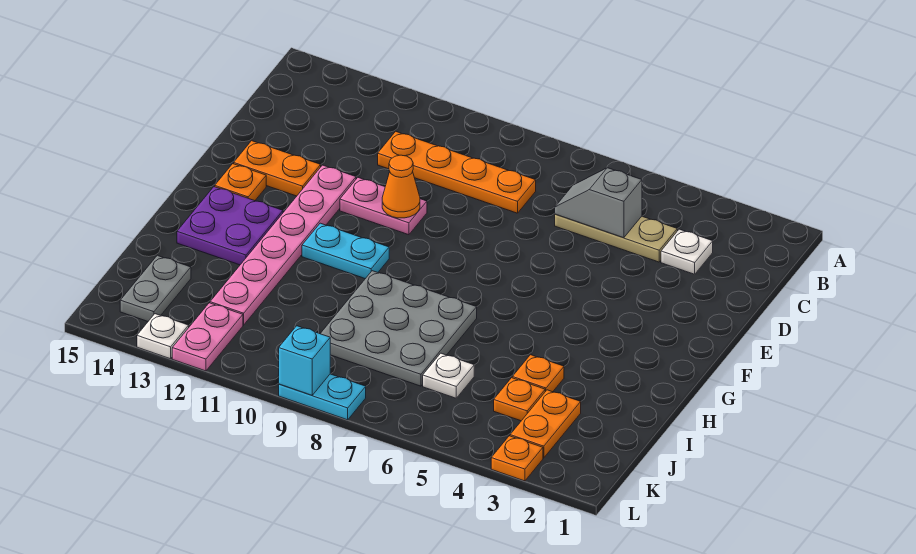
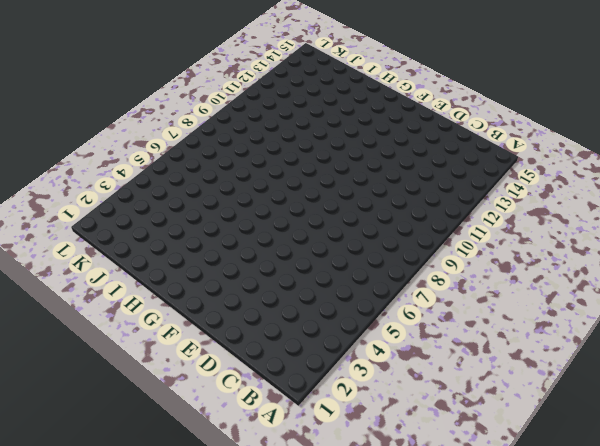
none -> white 1x1 plate [661,229,713,274]
none -> tan 1x3 plate [555,214,677,262]
none -> orange 1x4 plate [378,131,536,213]

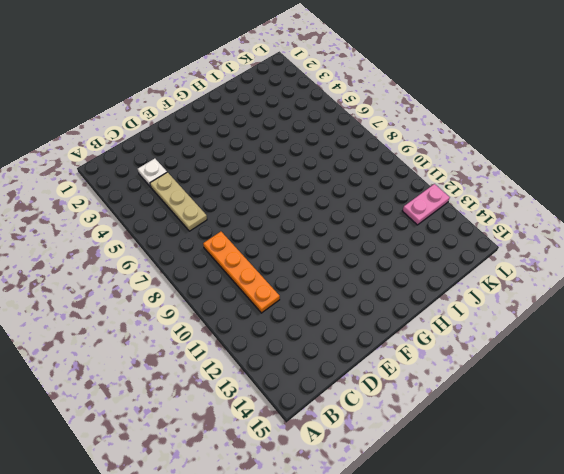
none -> pink 1x2 plate [340,178,427,235]
none -> pink 1x6 plate [210,165,356,325]
none -> orange 1x2 plate [234,141,321,196]

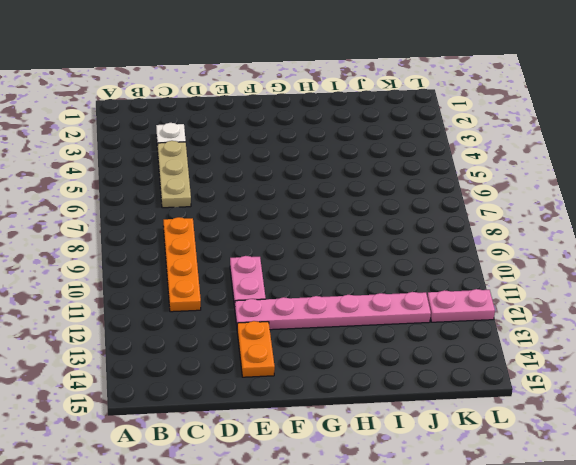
none -> orange 1x1 plate [215,164,266,201]
none -> cyan 1x2 plate [302,223,389,279]
none -> purple 2x2 plate [177,187,283,265]

